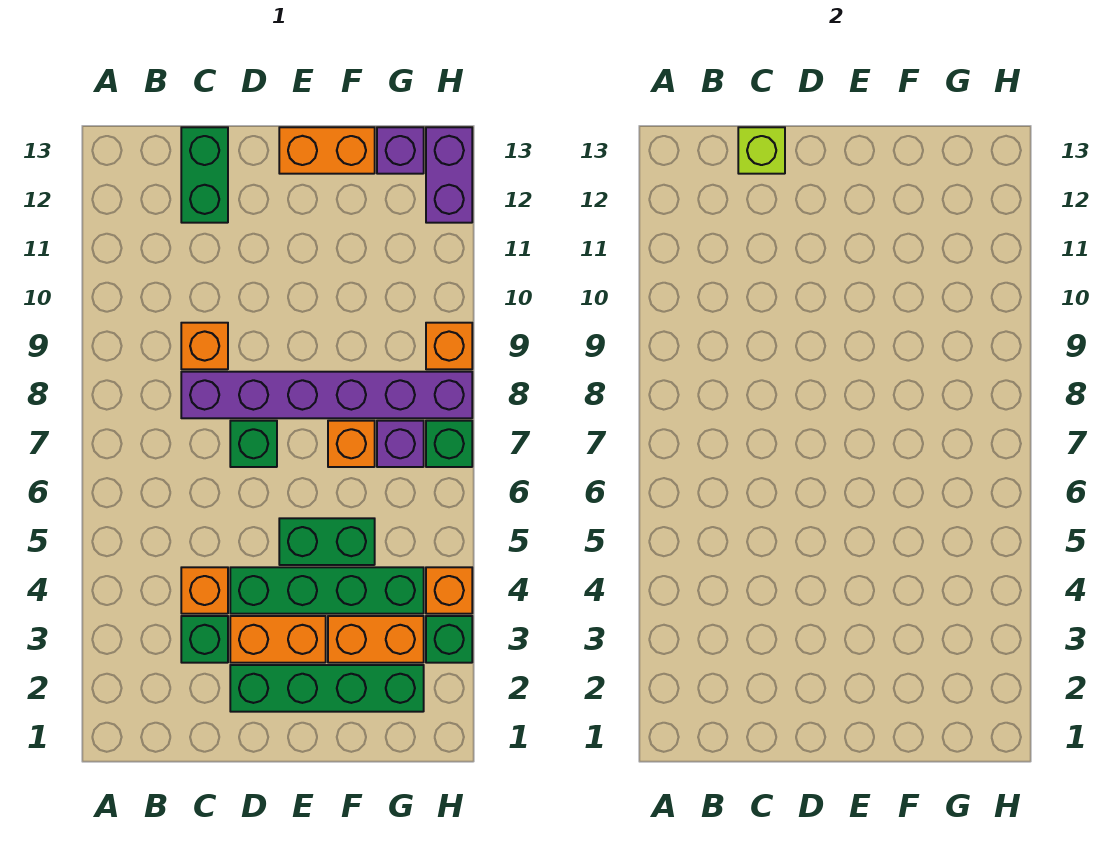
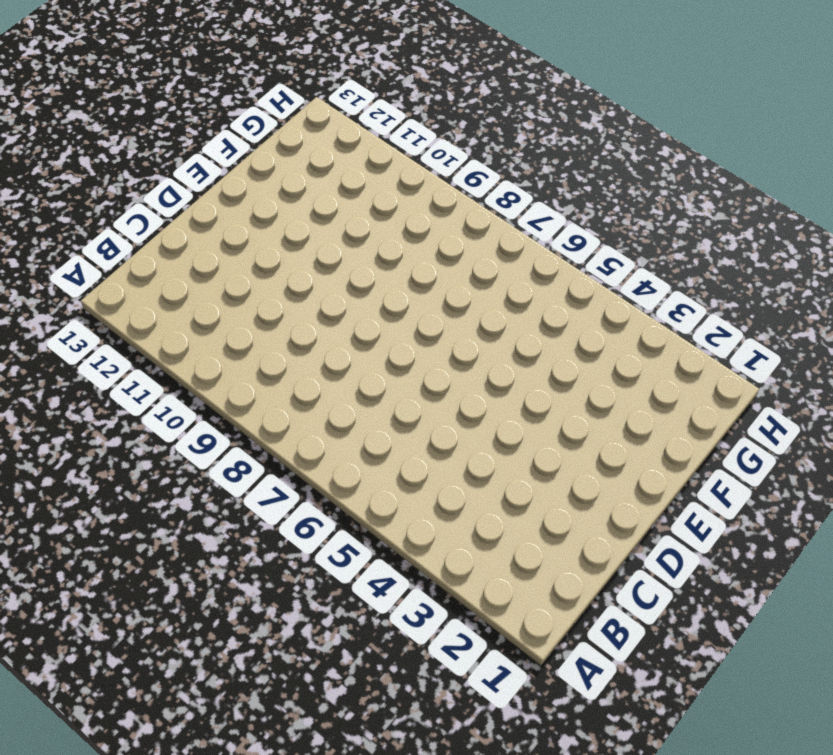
none -> green 1x1 brick [181,616,228,663]
none -> orange 1x1 brick [181,567,228,614]
none -> purple 1x6 brick [181,372,472,418]

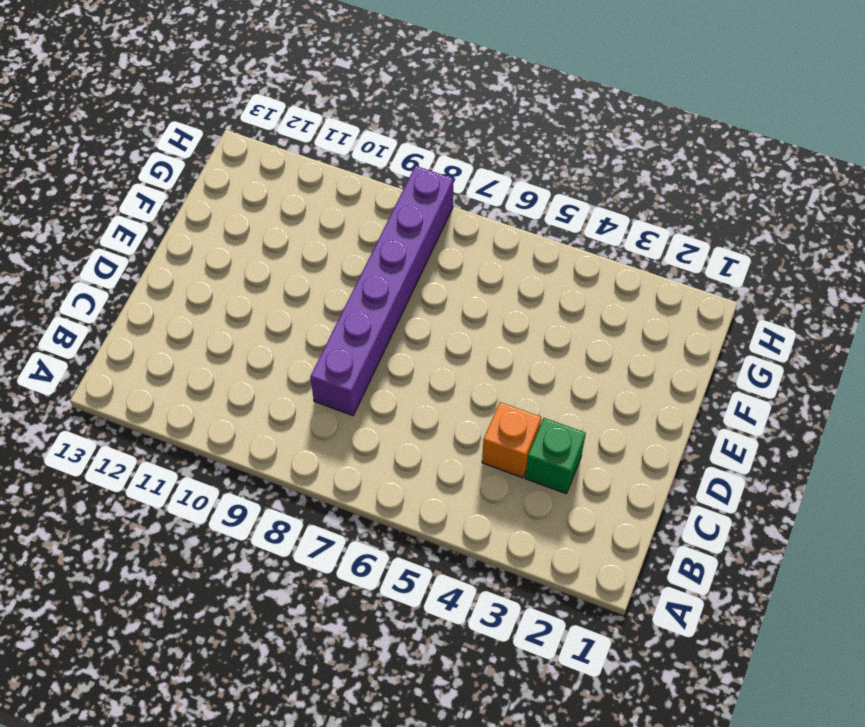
none -> orange 1x1 brick [181,323,228,369]
none -> green 1x2 brick [181,127,228,223]
none -> green 1x4 brick [230,665,424,712]

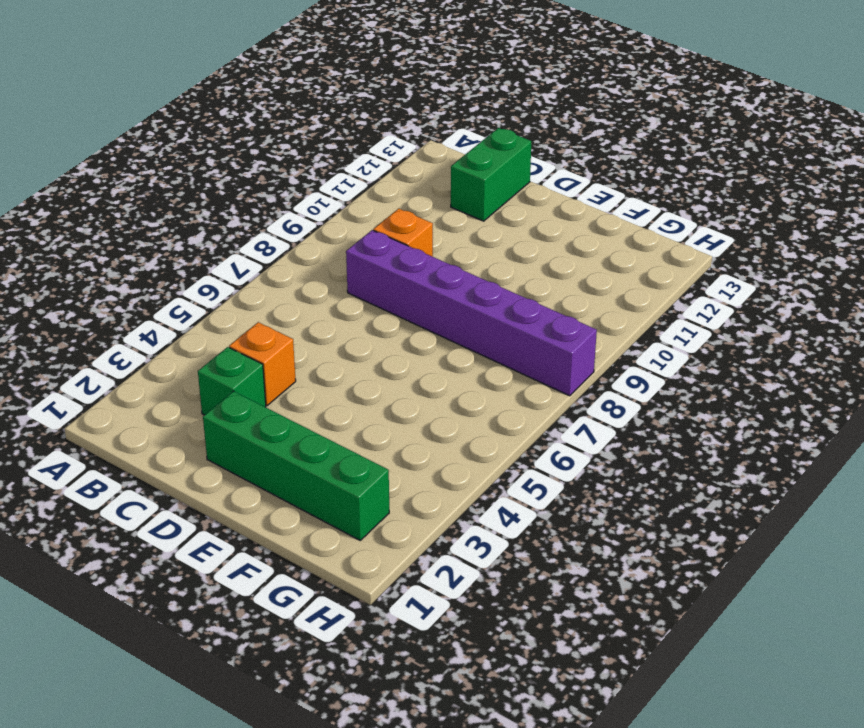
none -> orange 1x2 brick [230,616,326,663]
none -> green 1x4 brick [230,567,424,614]
none -> green 1x1 brick [230,421,277,467]

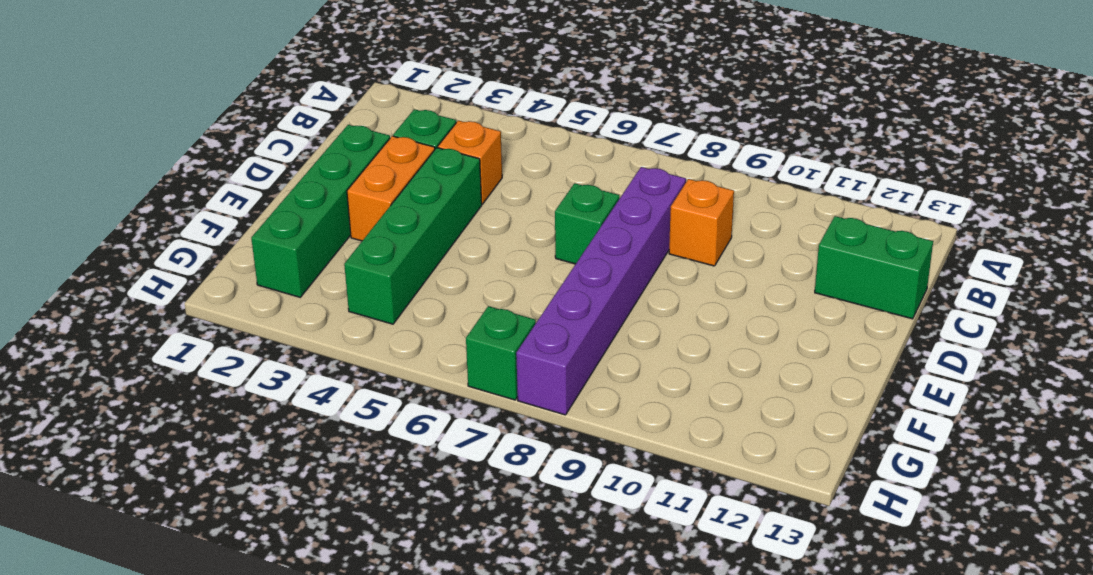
none -> green 1x2 brick [279,518,375,565]
none -> orange 1x2 brick [279,127,375,174]
none -> orange 1x2 brick [328,616,424,663]

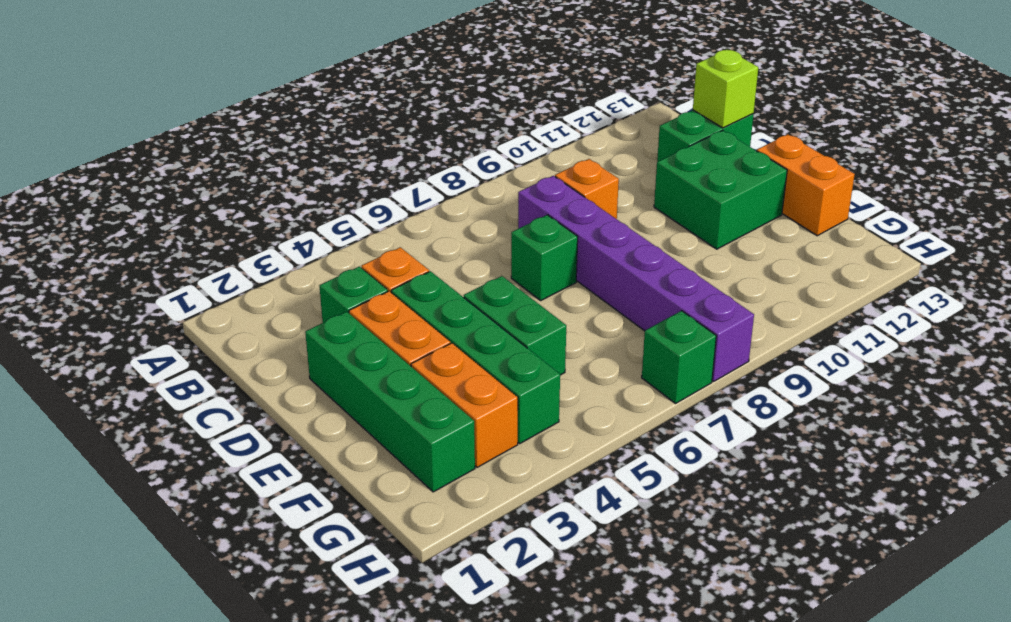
green 2x2 brick [654,130,787,249] -> none
none -> orange 1x1 brick [328,421,375,467]
none -> purple 1x1 brick [377,421,424,467]
none -> purple 1x1 brick [377,127,424,174]

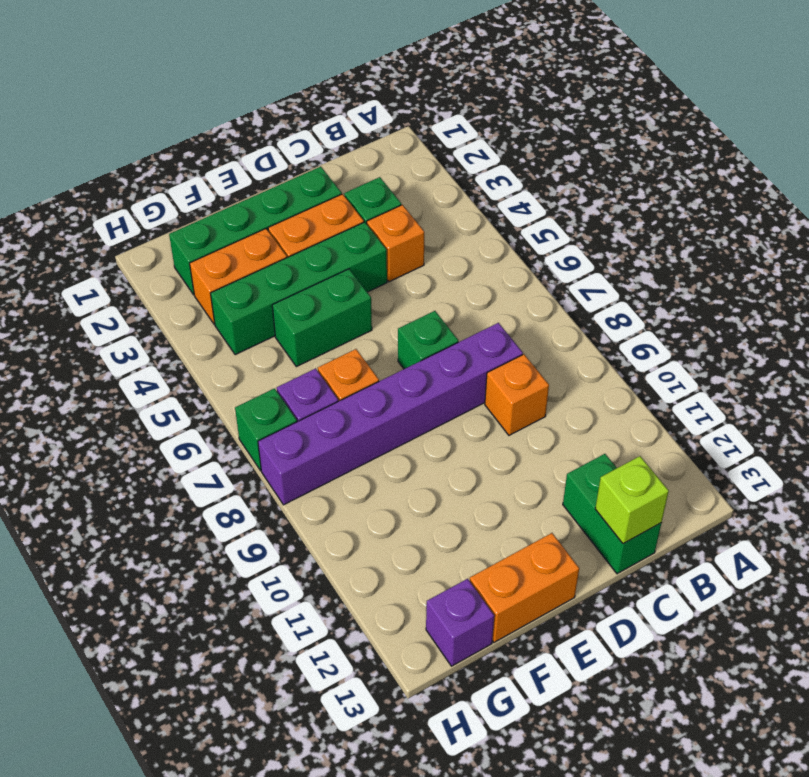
none -> green 1x1 brick [426,616,472,663]
none -> orange 1x1 brick [426,567,472,614]
none -> orange 1x1 brick [426,323,472,369]

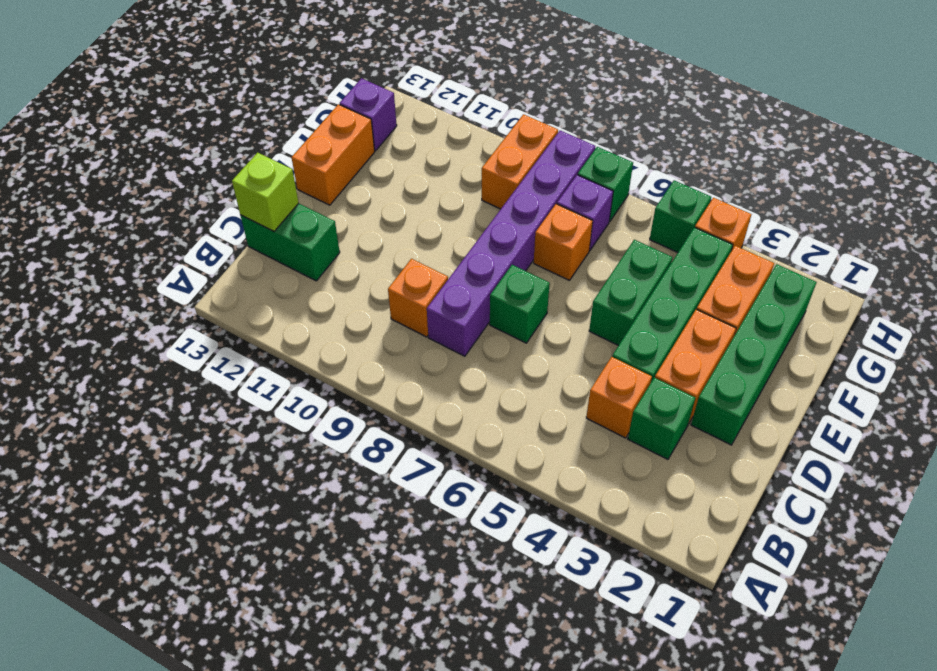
orange 1x2 brick [482,114,558,209] -> orange 1x1 brick [426,323,472,369]
green 1x1 brick [650,180,711,252] -> green 1x1 brick moved to [426,616,472,663]
none -> purple 1x2 brick [426,127,472,223]

